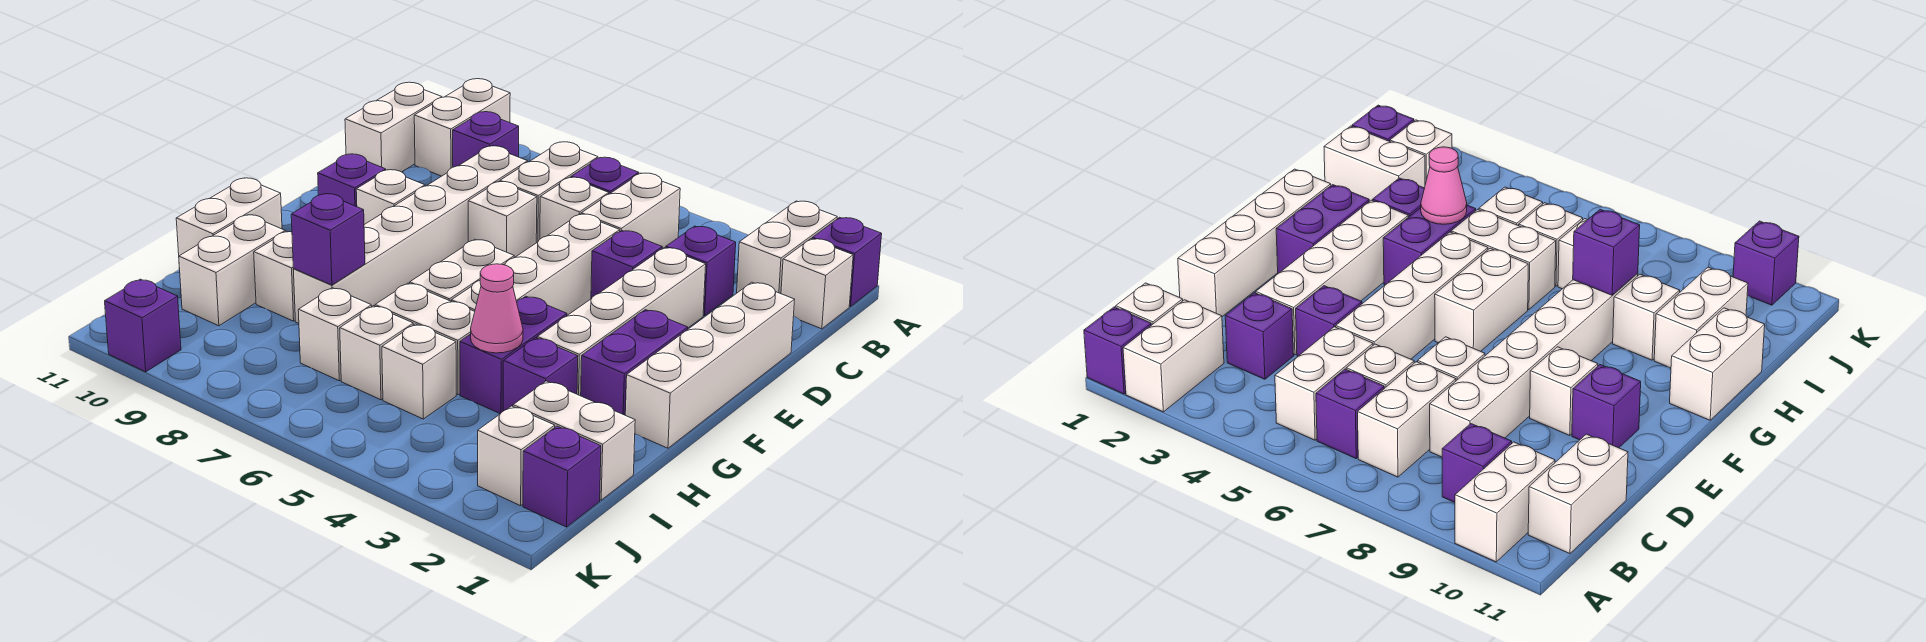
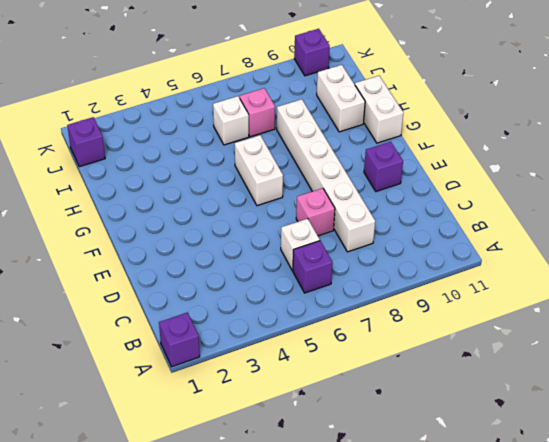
pink 1x1 brick [296,188,335,236] -> white 1x1 brick [468,182,537,258]
pink 1x1 brick [240,88,275,137] -> white 1x1 brick [298,288,372,381]
none -> white 1x2 brick [737,201,837,294]
none -> white 1x2 brick [414,79,510,176]
none -> white 1x1 brick [781,239,853,329]
none -> white 1x2 brick [581,173,680,249]

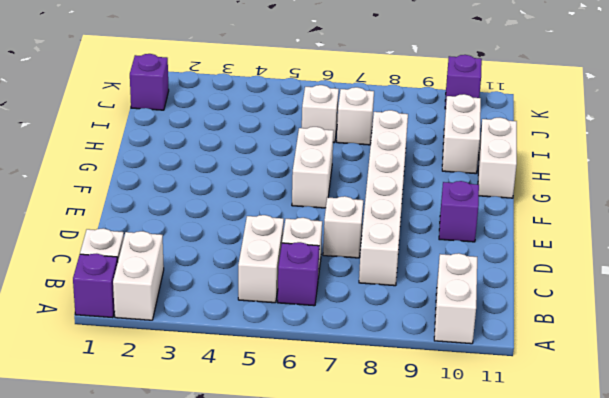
none -> white 1x2 brick [500,142,598,243]
none -> purple 1x1 brick [453,112,519,167]
none -> white 1x2 brick [345,82,442,172]
none -> purple 1x1 brick [666,226,736,316]

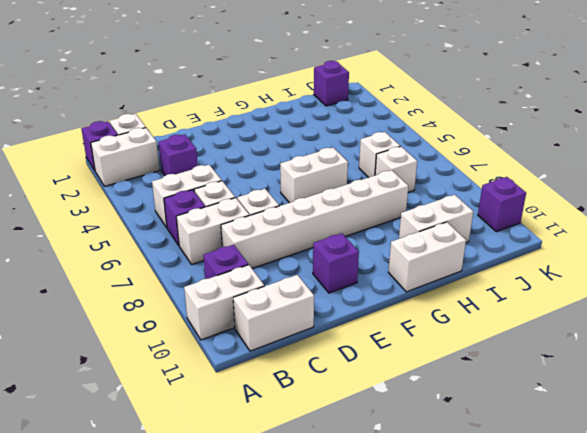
none -> white 1x4 brick [625,282,795,448]
none -> white 1x4 brick [537,248,706,396]
none -> purple 1x1 brick [591,231,662,299]
none -> white 1x4 brick [451,214,620,315]

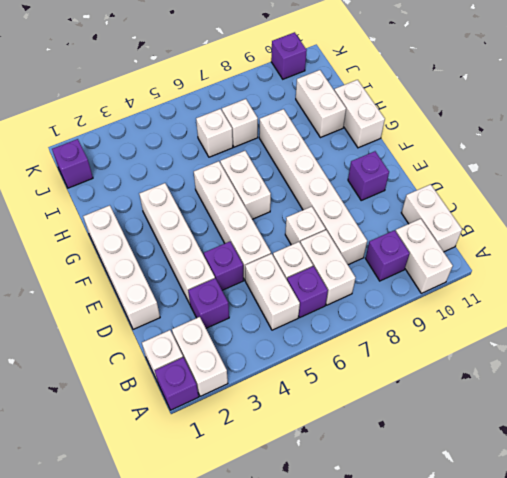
none -> white 1x1 brick [356,170,425,225]
none -> purple 1x2 brick [581,310,688,415]
none -> purple 1x2 brick [460,296,567,414]
none -> purple 1x1 brick [503,338,578,411]

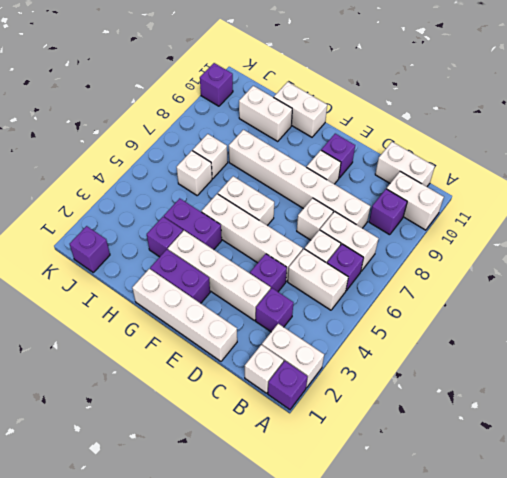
none -> white 1x2 brick [375,283,475,395]
none -> white 1x1 brick [254,231,295,321]
none -> white 1x2 brick [513,381,635,500]
none -> white 1x1 brick [382,324,456,419]

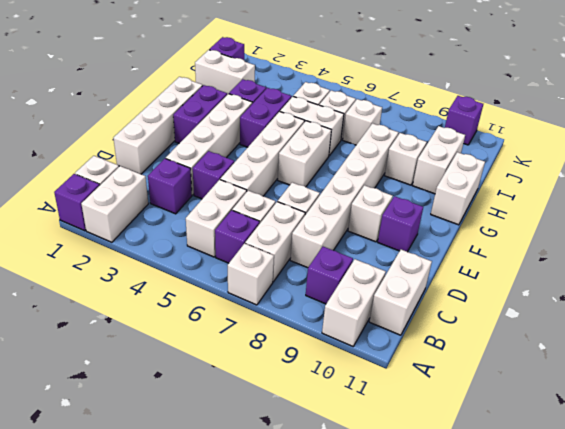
white 1x1 brick [228,243,274,305] -> white 1x1 brick moved to [478,406,555,506]
none -> pink 1x1 cone [471,264,523,353]
none -> purple 1x1 brick [291,194,365,285]

